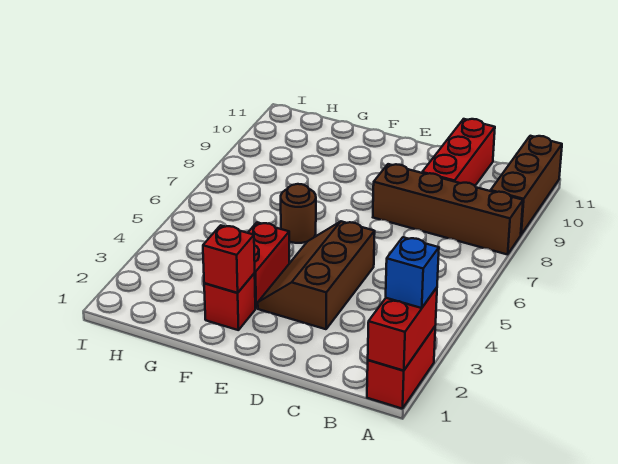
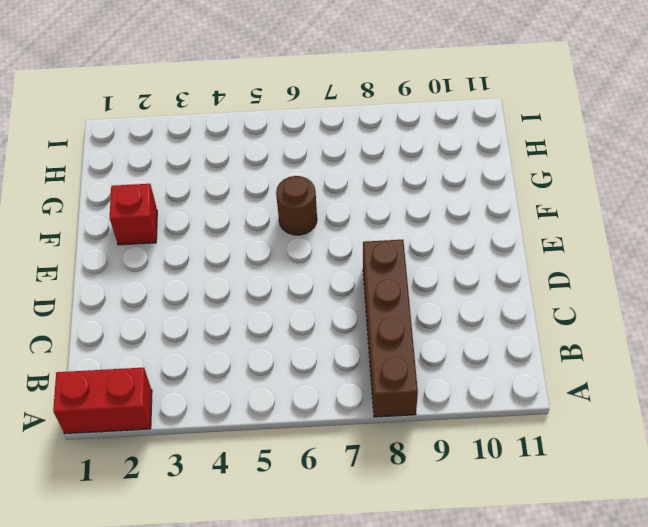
none -> brown 1x3 brick [491,136,562,234]
none -> red 1x3 brick [422,119,495,185]

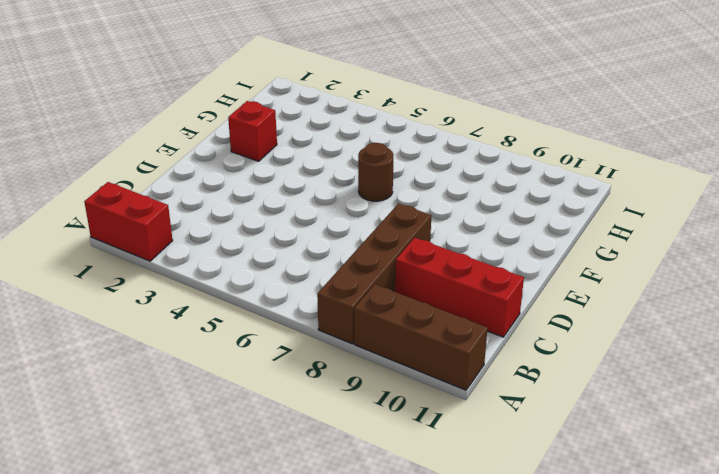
none -> brown 2x3 slope [258,221,375,329]
none -> red 1x2 brick [248,222,289,308]

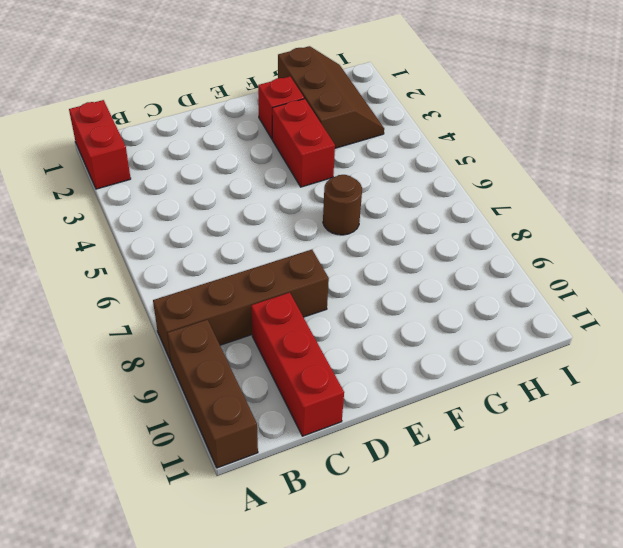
brown 2x3 slope [278,46,384,148] -> brown 2x3 slope moved to [258,221,375,329]
none -> red 1x2 brick [368,288,437,371]
none -> red 1x1 brick [203,225,255,293]

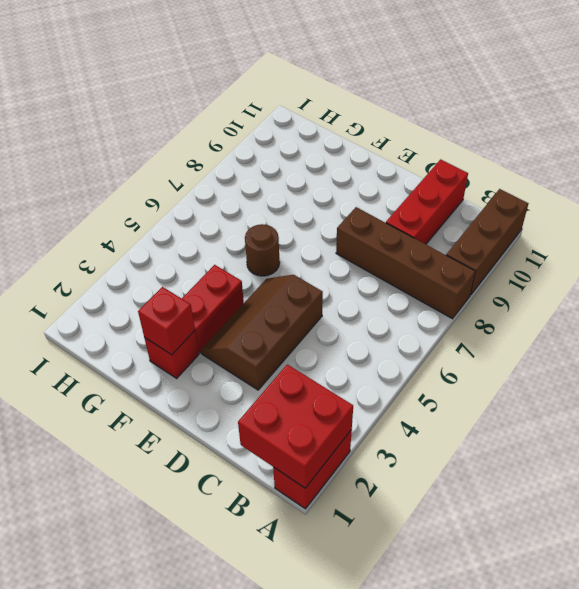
red 2x2 brick [238,364,353,488] -> red 1x2 brick [368,288,437,371]
none -> blue 1x1 brick [386,237,439,308]

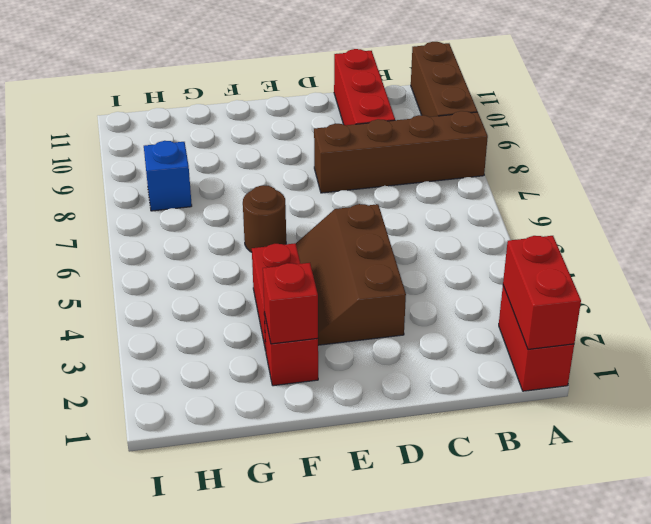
blue 1x1 brick [144,141,192,211] -> blue 1x1 brick moved to [386,237,439,308]

